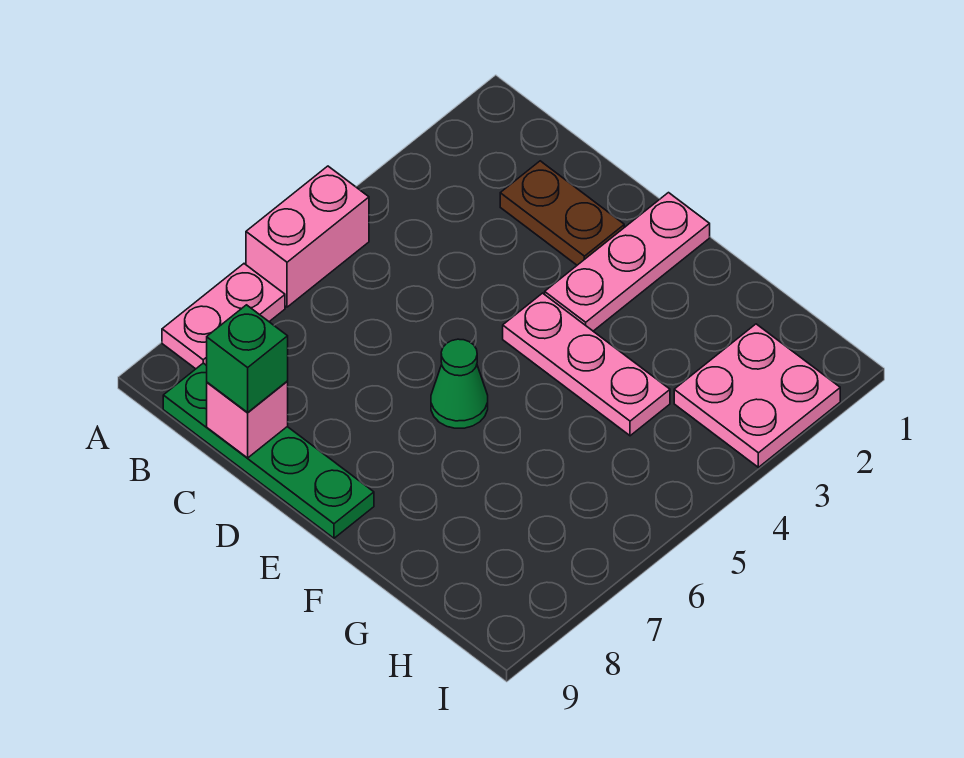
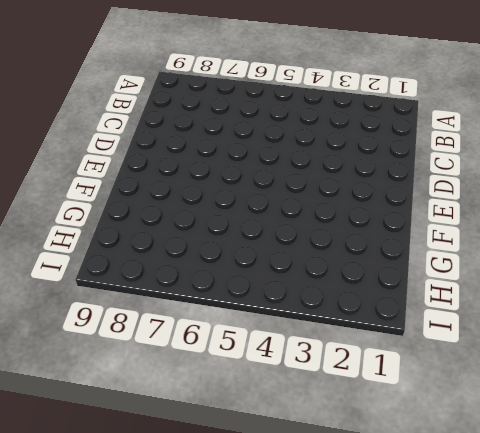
none -> pink 1x2 brick [246,166,369,307]
none -> pink 1x2 plate [162,264,285,369]

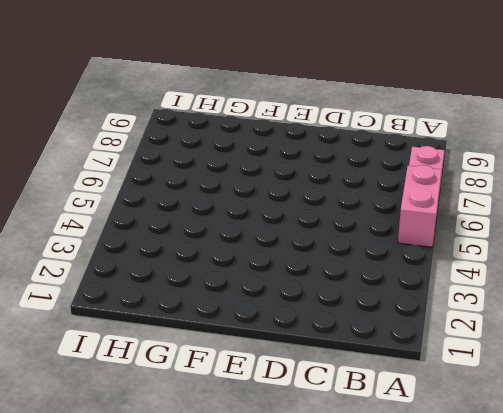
none -> green 1x4 plate [163,363,374,538]
none -> brown 1x2 plate [500,161,624,265]

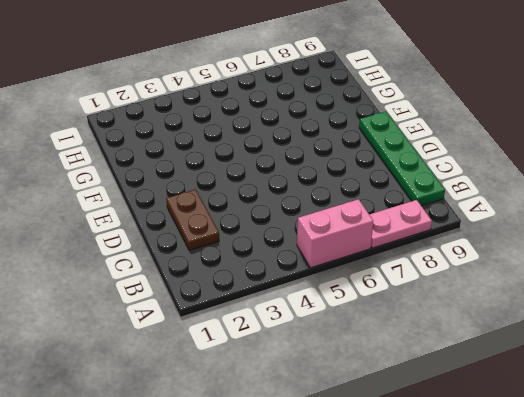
none -> pink 1x3 plate [545,193,710,331]
none -> pink 1x3 plate [503,293,670,436]

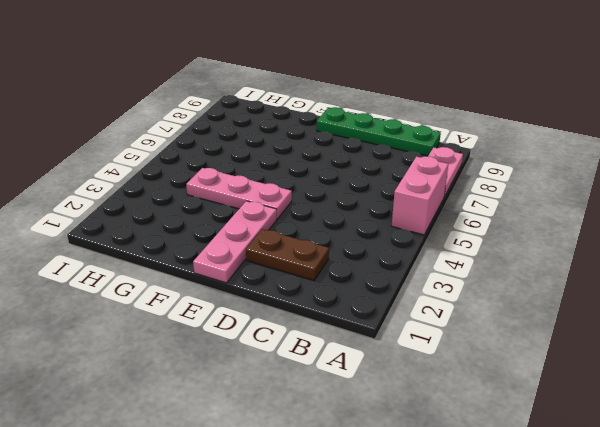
none -> green 1x1 cone [431,339,488,428]
none -> pink 2x2 plate [674,324,840,467]

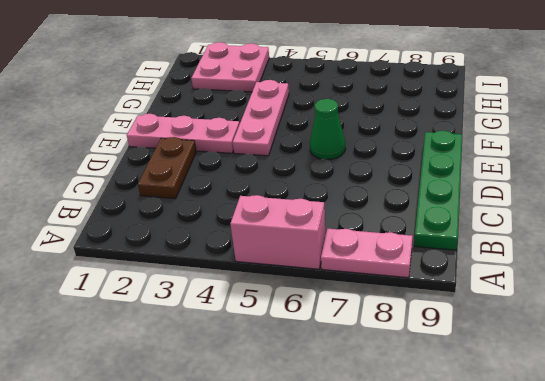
none -> pink 1x1 brick [207,382,288,458]
none -> green 1x1 brick [207,305,288,412]

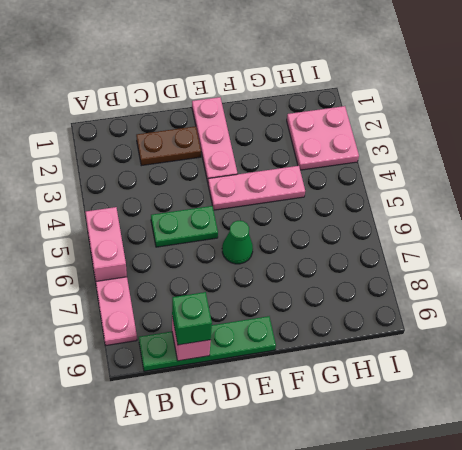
green 1x2 plate [151,206,218,247] -> none

